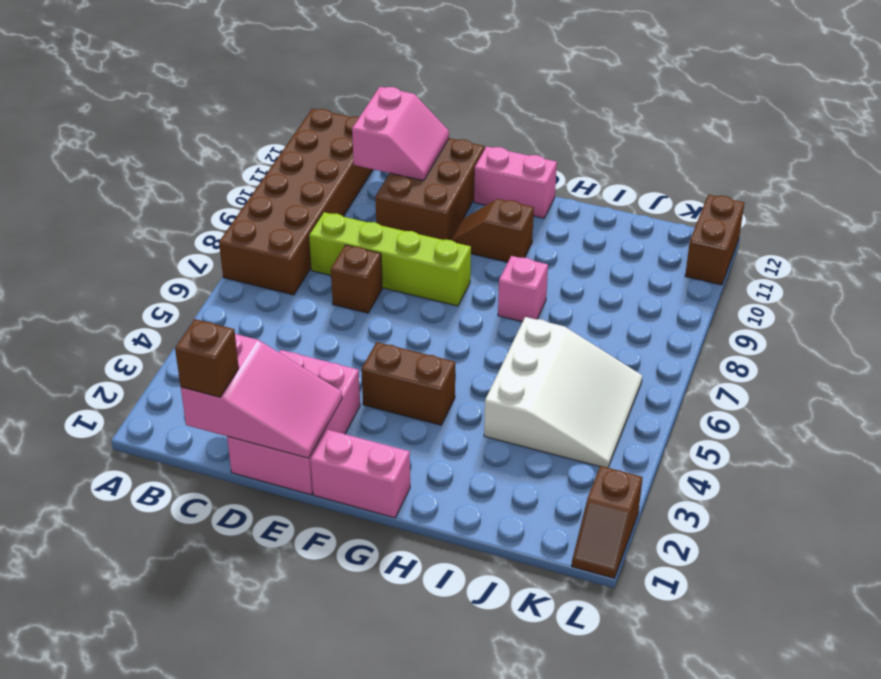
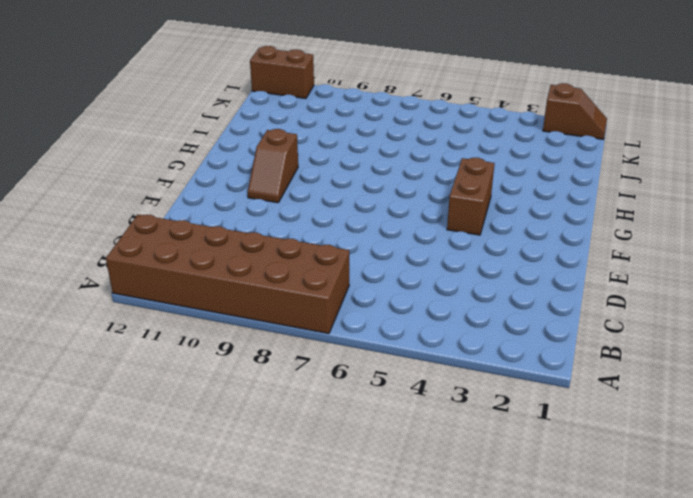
none -> lime 1x4 brick [309,212,471,306]
none -> pink 2x3 brick [227,350,360,495]
none -> brown 1x1 brick [331,245,382,313]

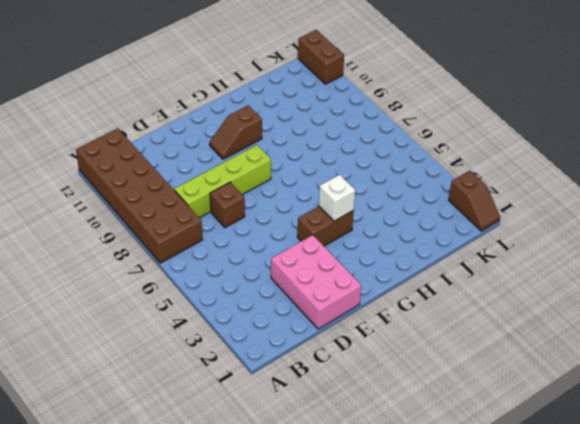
white 1x1 brick [319,175,355,221] -> none
none -> brown 2x3 brick [375,138,485,240]
none -> pink 1x2 brick [311,430,410,518]
none -> pink 1x2 brick [474,146,557,218]

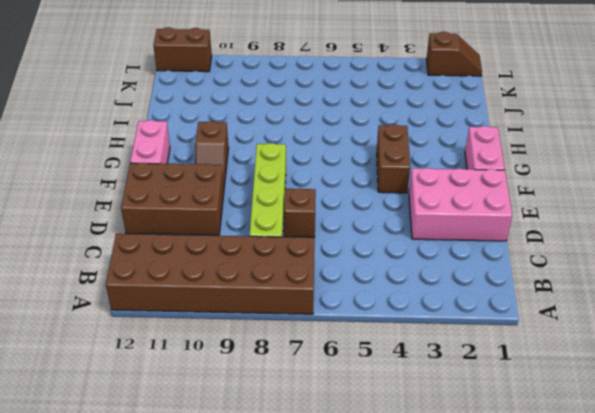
none -> pink 1x1 brick [498,256,548,322]
none -> white 3x3 slope [484,317,642,468]
none -> pink 2x3 slope [181,334,342,458]

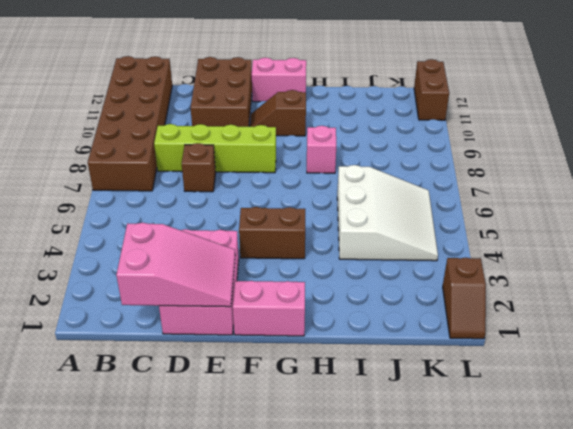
none -> pink 2x2 slope [352,87,449,181]
none -> brown 1x1 brick [175,319,239,397]

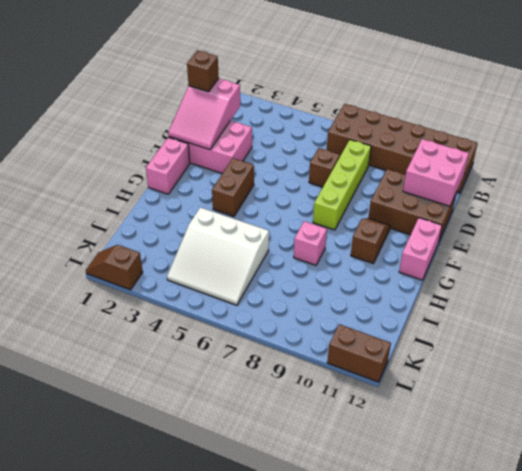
pink 2x2 brick [403,139,469,206] -> pink 2x2 slope [352,87,449,181]

